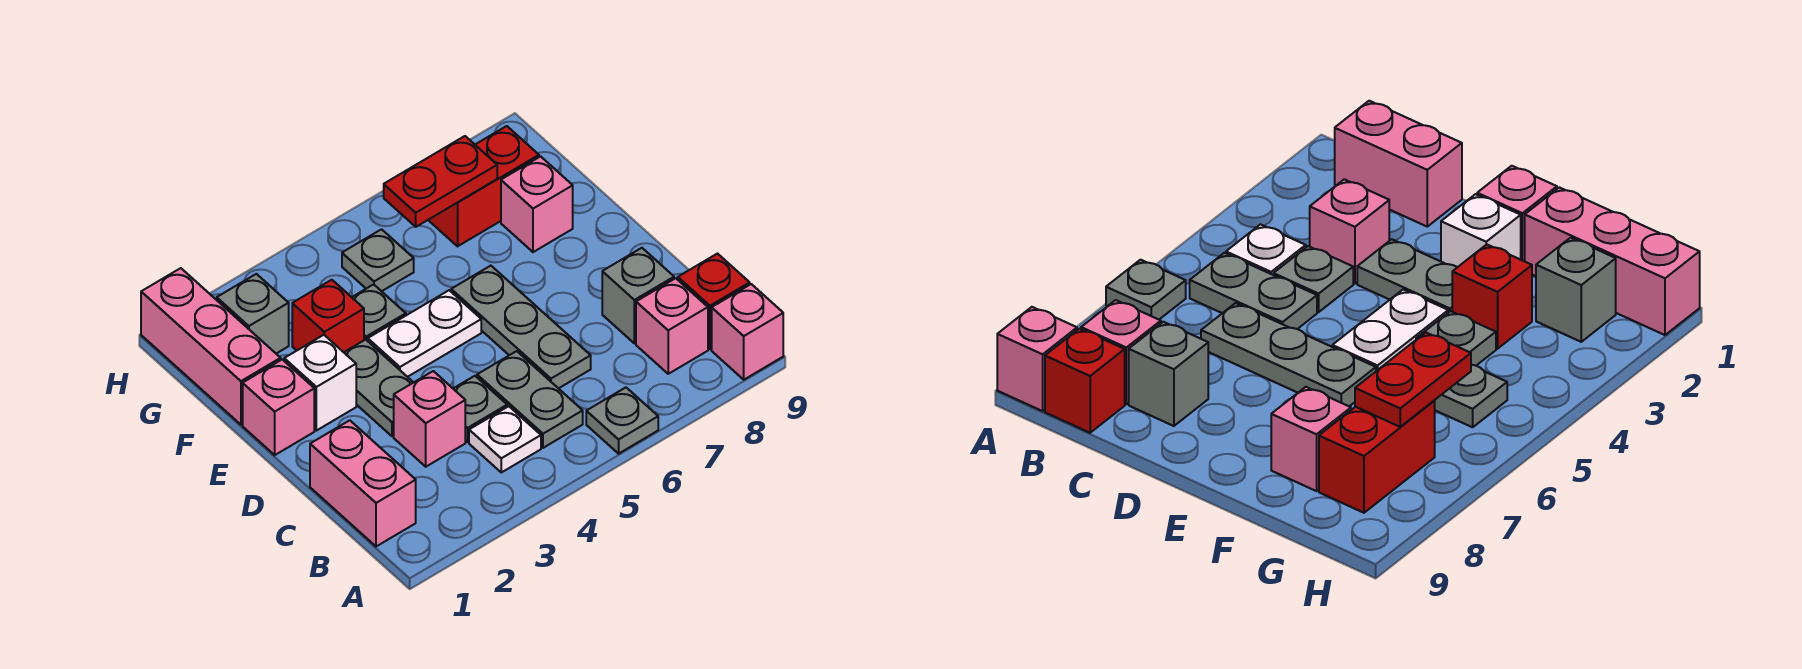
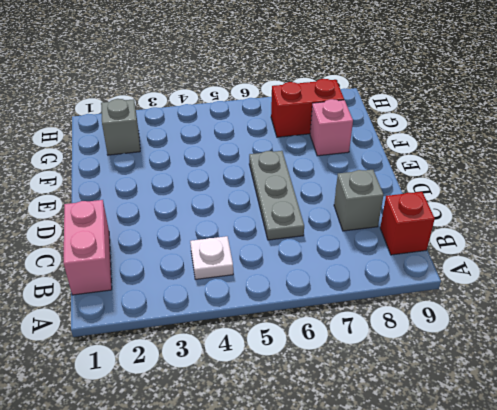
none -> grey 1x1 plate [586,388,658,454]
none -> pink 1x1 brick [712,284,783,380]
none -> grey 1x2 plate [477,351,583,448]

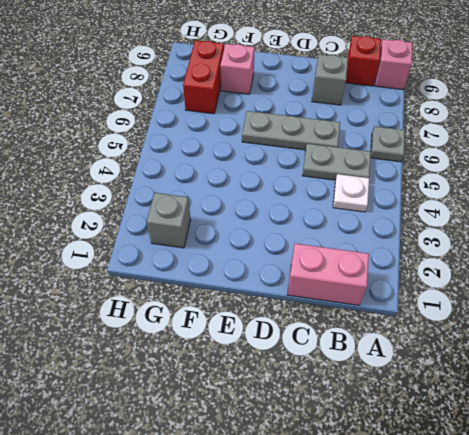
none -> pink 1x1 brick [636,278,708,374]
none -> pink 1x1 brick [394,371,465,467]
none -> grey 1x1 plate [453,376,507,442]

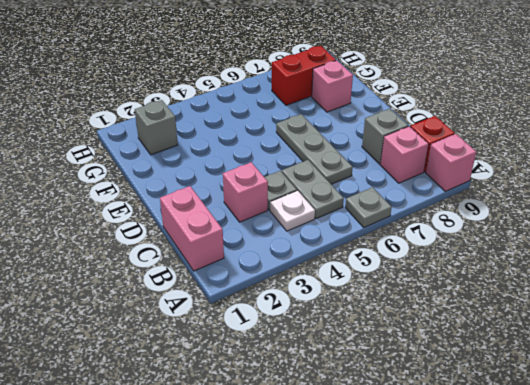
none -> grey 1x2 plate [344,340,413,436]
none -> pink 1x1 brick [243,360,314,455]
none -> white 1x1 brick [284,335,356,431]

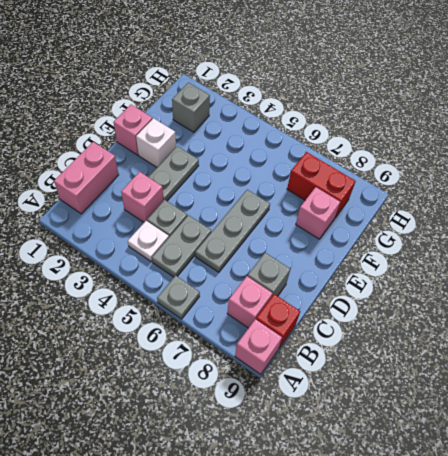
none -> white 1x2 plate [368,290,481,377]
none -> pink 1x3 brick [141,268,281,425]
none -> red 1x1 brick [292,280,364,352]

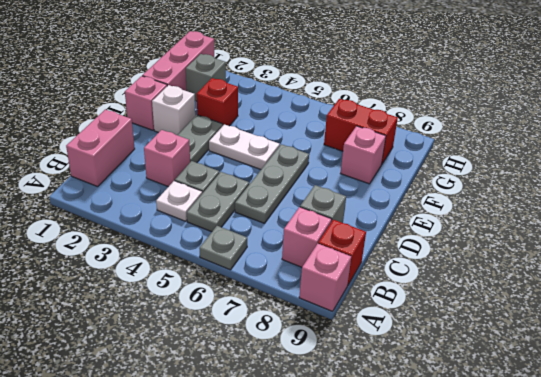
none -> grey 1x1 plate [352,284,406,341]
none -> grey 1x1 plate [342,229,414,291]
none -> red 1x2 plate [384,136,497,227]

